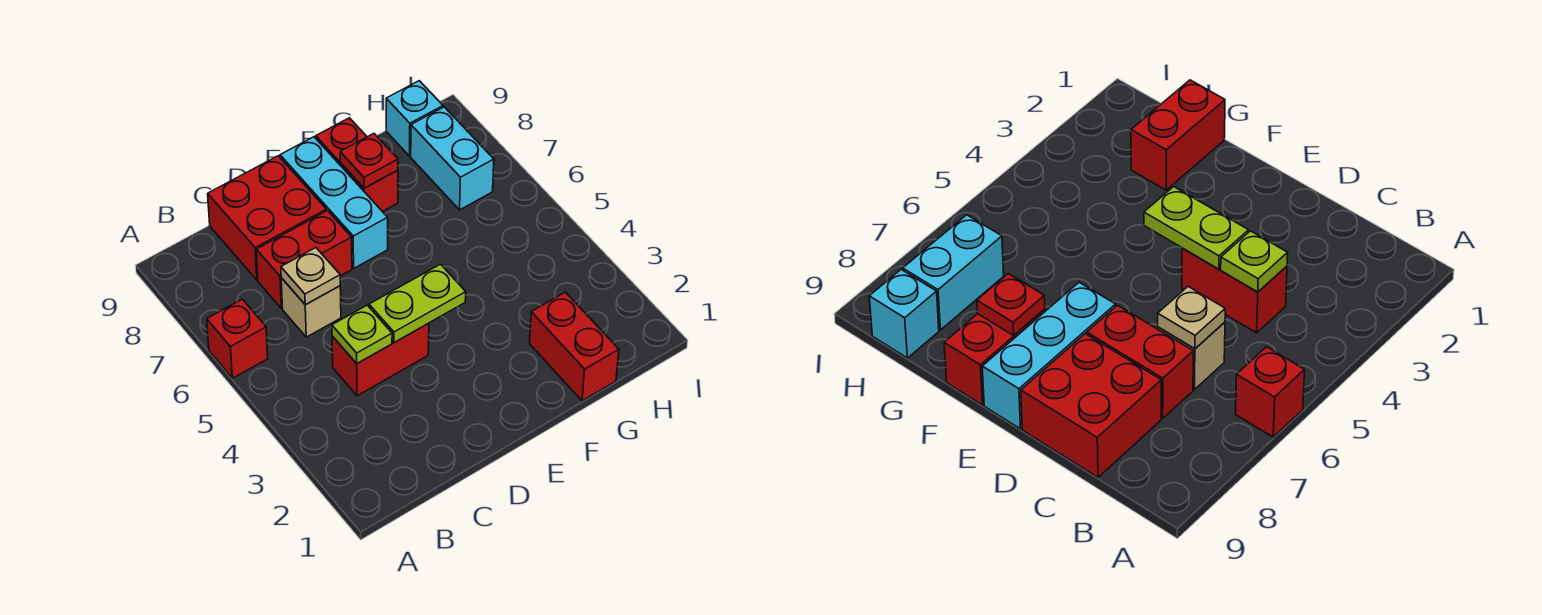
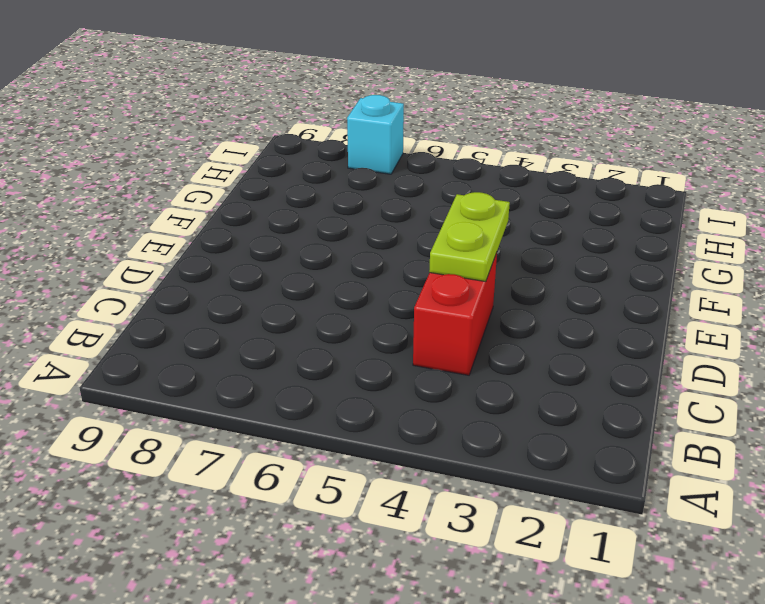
cyan 1x1 brick [347,95,404,174] -> cyan 1x1 brick moved to [386,81,443,156]
none -> red 1x1 brick [207,299,268,378]
none -> tan 1x1 brick [281,278,341,337]
none -> red 1x2 brick [256,211,352,308]

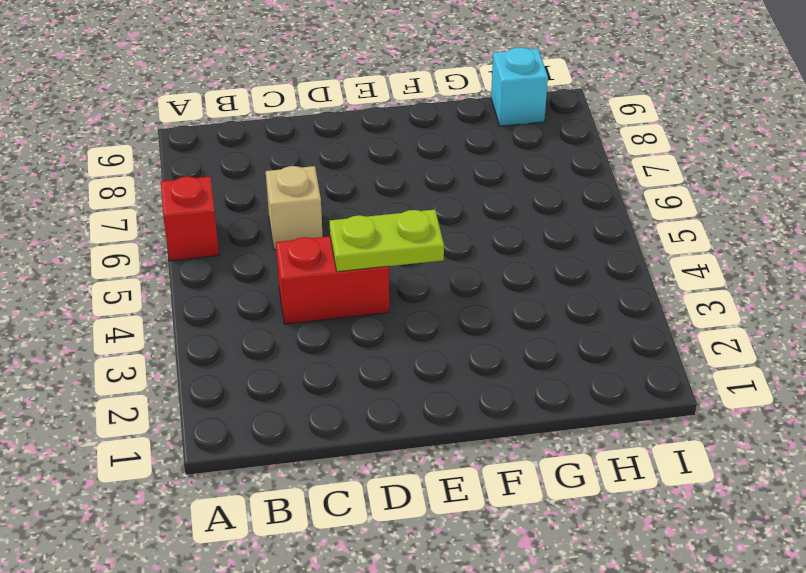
none -> red 1x2 brick [256,211,352,308]
none -> red 2x2 brick [208,156,326,280]
none -> cyan 1x3 brick [280,137,388,268]

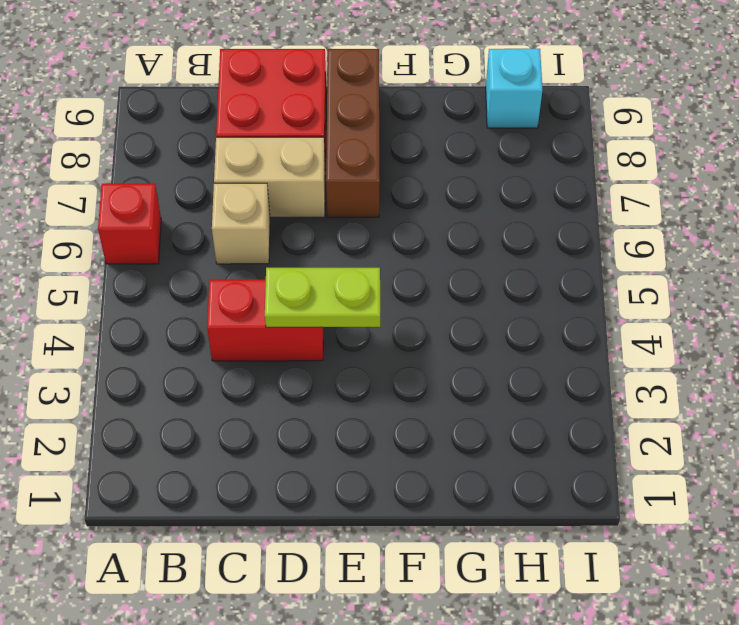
tan 1x2 brick [214,137,325,217] -> red 1x2 brick [256,211,352,308]
brown 1x3 brick [326,49,380,217] -> cyan 1x3 brick [280,137,388,268]
none -> red 1x2 brick [316,118,398,212]
none -> red 1x2 brick [529,292,619,401]
none -> cyan 1x2 brick [411,107,494,210]

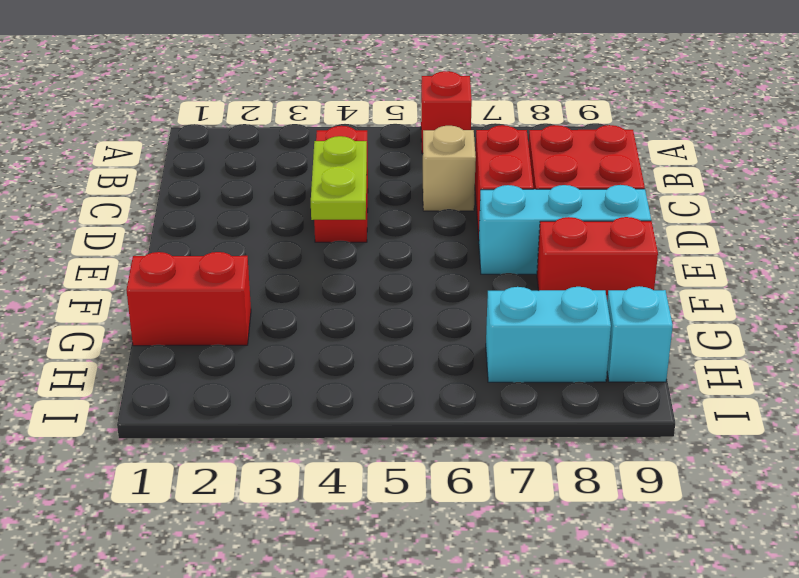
none -> lime 1x1 plate [332,305,392,363]
none -> tan 1x1 plate [281,248,340,305]
none -> red 1x1 plate [340,134,398,188]

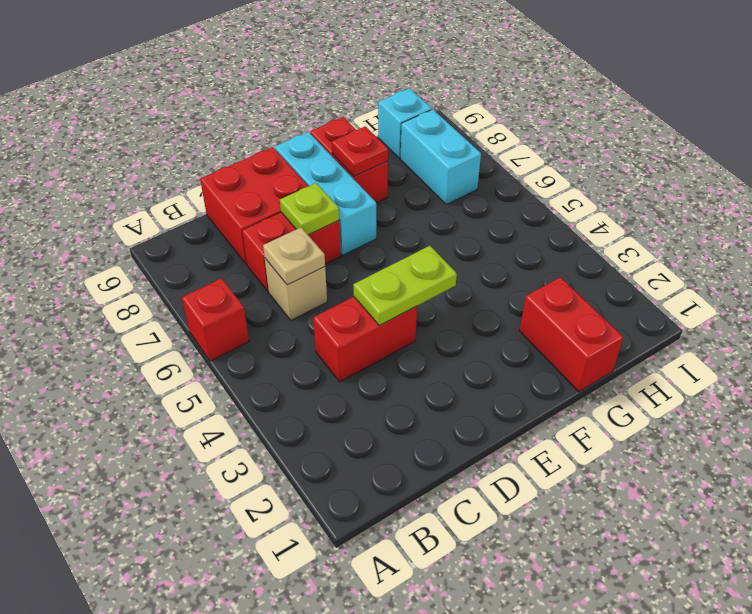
lime 1x1 plate [280,183,339,235] -> lime 1x1 plate moved to [332,305,392,363]

